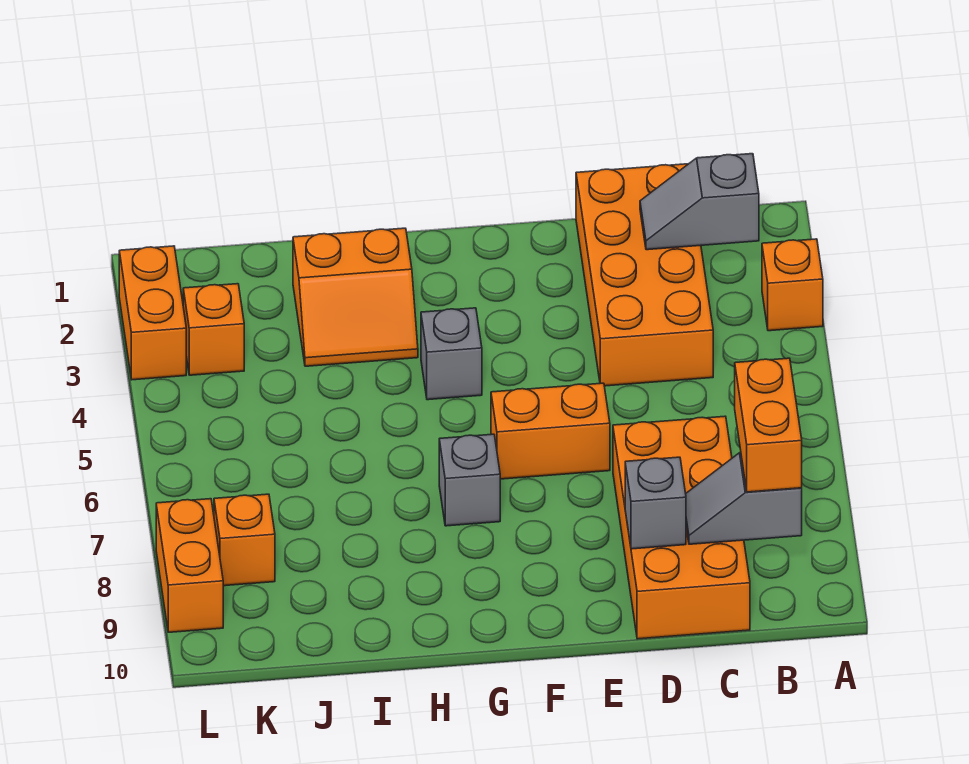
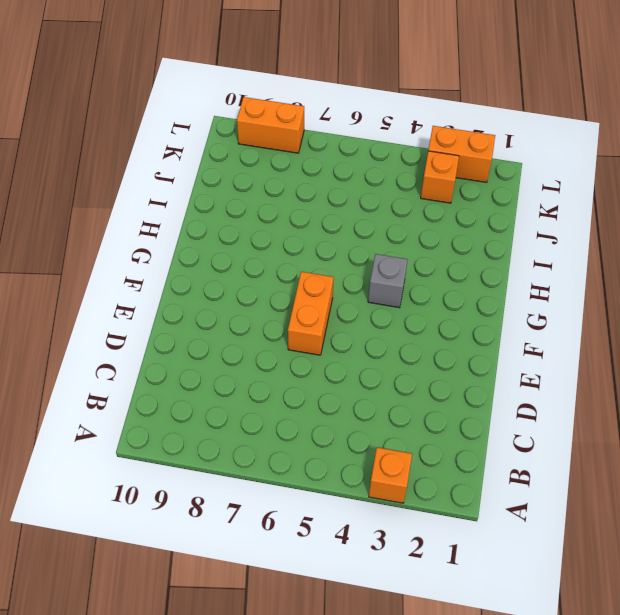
none -> orange 2x4 brick [576,164,713,386]
none -> orange 2x4 brick [613,416,750,639]
none -> grey 1x1 brick [439,434,500,526]

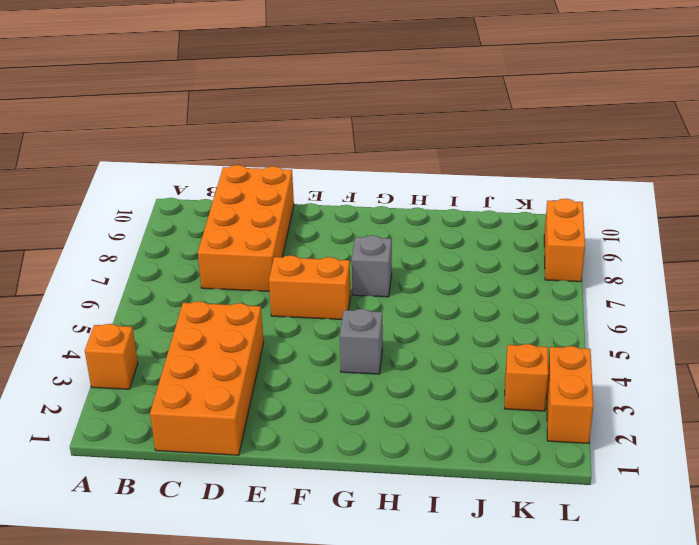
none -> orange 2x2 slope [293,228,418,366]
none -> orange 1x1 brick [214,494,275,586]
none -> grey 1x2 slope [640,154,759,250]

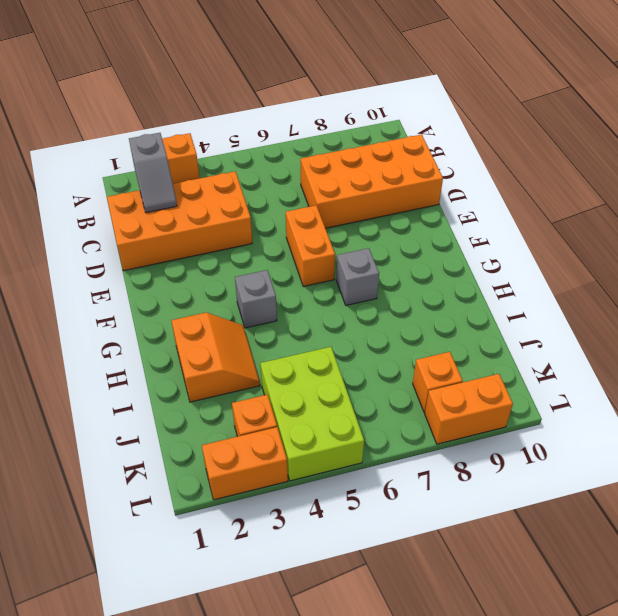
lime 2x3 brick [260,347,364,481] -> none
none -> grey 1x2 slope [686,453,802,544]
none -> grey 1x1 brick [625,457,686,549]
none -> orange 1x2 brick [735,358,802,492]

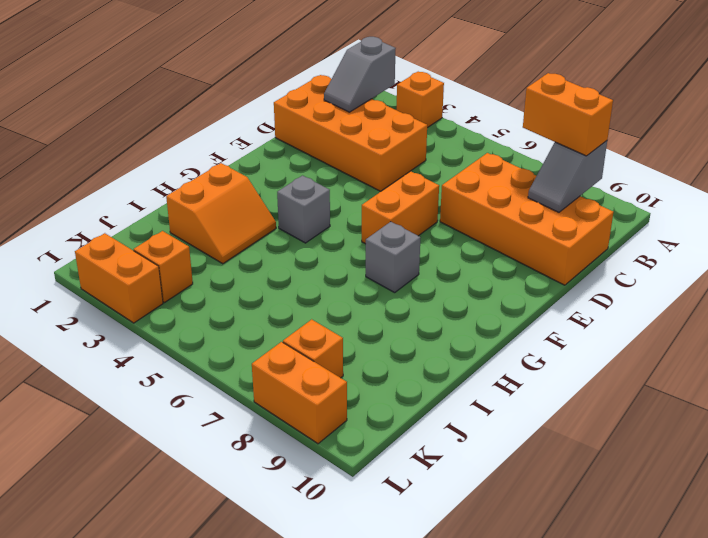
none -> grey 1x1 brick [625,457,686,549]

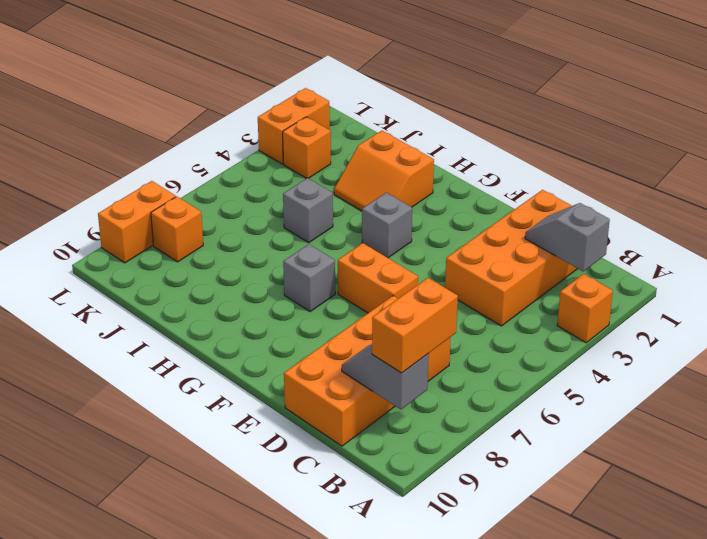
grey 1x1 brick [283,178,333,242] -> grey 1x1 brick moved to [625,457,686,549]

